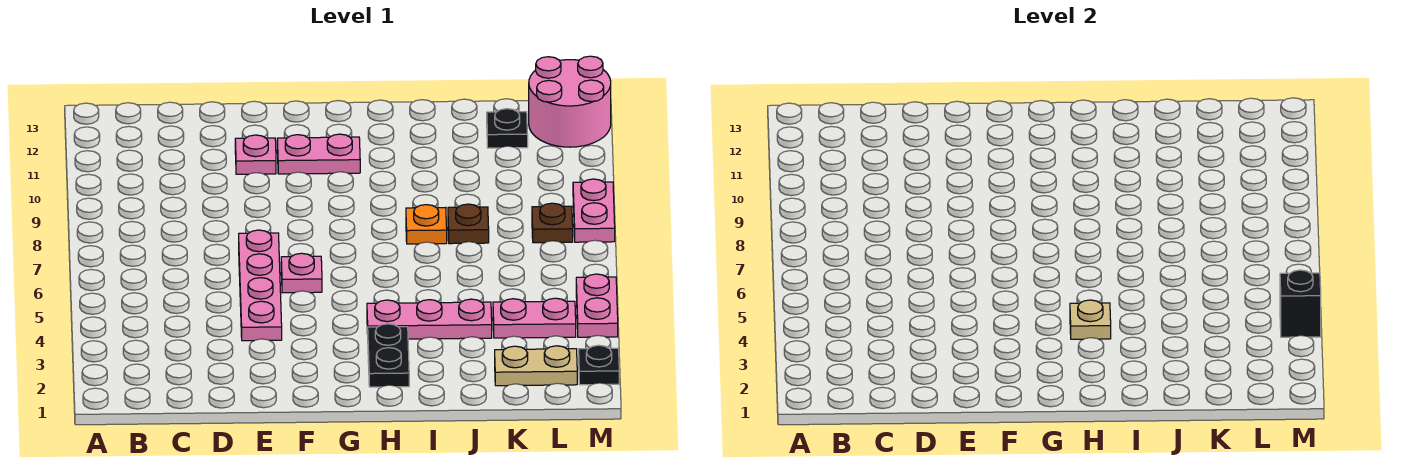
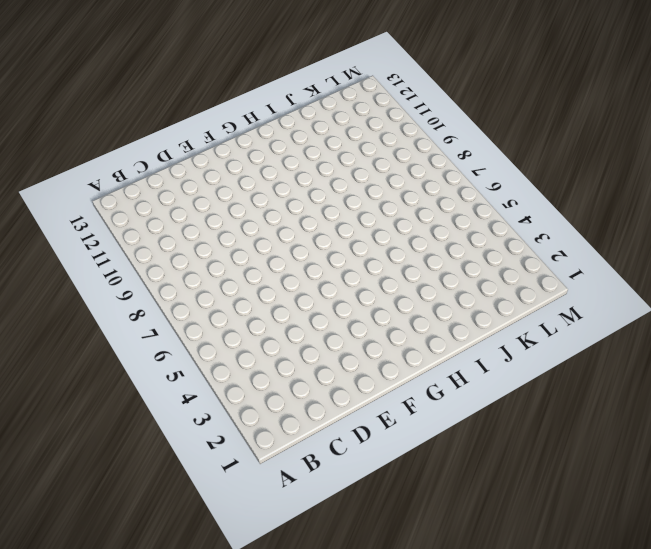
none -> pink 1x4 plate [239,230,282,341]
none -> pink 1x1 plate [235,135,276,174]
none -> pink 1x1 plate [281,253,322,293]

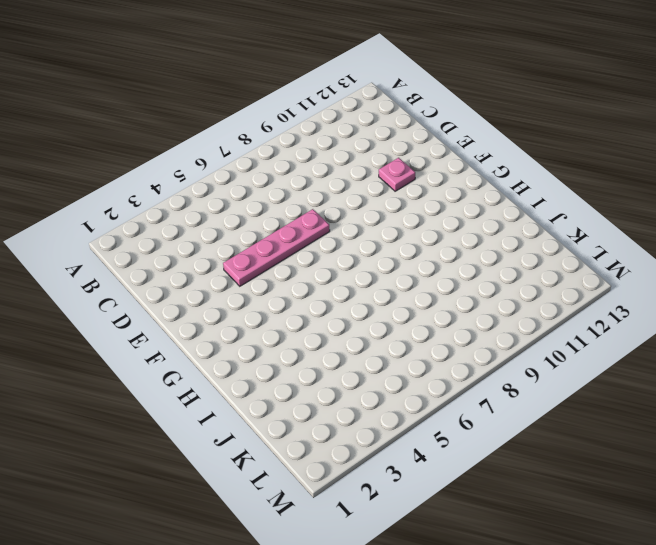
none -> pink 1x1 plate [281,253,322,293]
none -> pink 1x2 plate [277,134,360,174]
none -> black 1x2 plate [368,324,409,387]

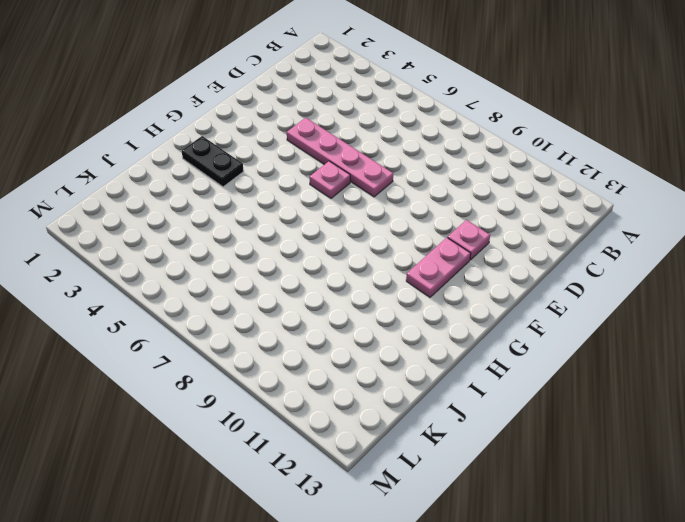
none -> pink 1x3 plate [367,299,492,339]
none -> orange 1x1 plate [406,205,447,244]
none -> brown 1x1 plate [448,204,489,244]

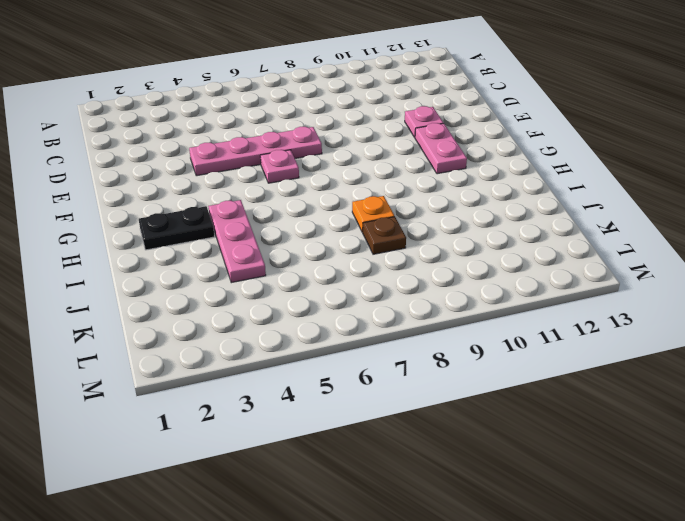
none -> tan 1x2 plate [495,346,577,386]
none -> pink 1x2 plate [493,298,576,338]
none -> black 1x1 plate [487,109,528,148]

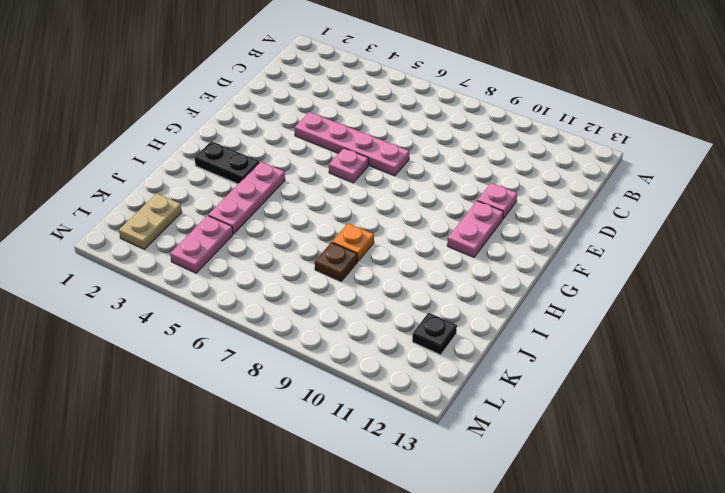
none -> brown 1x1 plate [532,203,573,243]
none -> pink 2x2 round brick [529,56,611,147]
none -> black 1x1 plate [579,345,619,385]

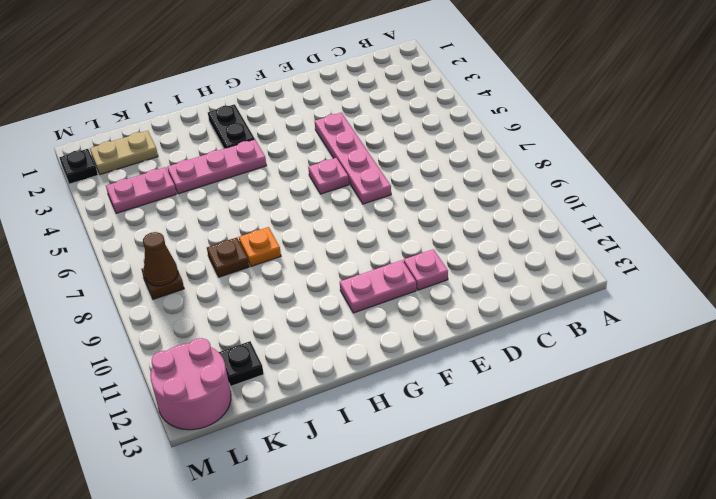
brown 1x1 cone [143,232,178,286] -> none
none -> pink 1x2 plate [576,274,618,337]
none -> pink 1x2 plate [573,179,615,242]
none -> tan 1x1 plate [1070,300,1111,339]

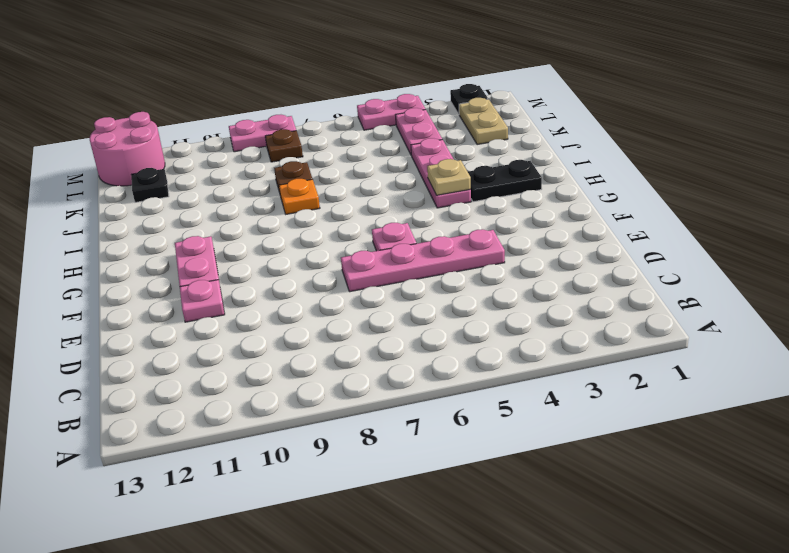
none -> black 1x1 brick [1280,270,1321,337]

